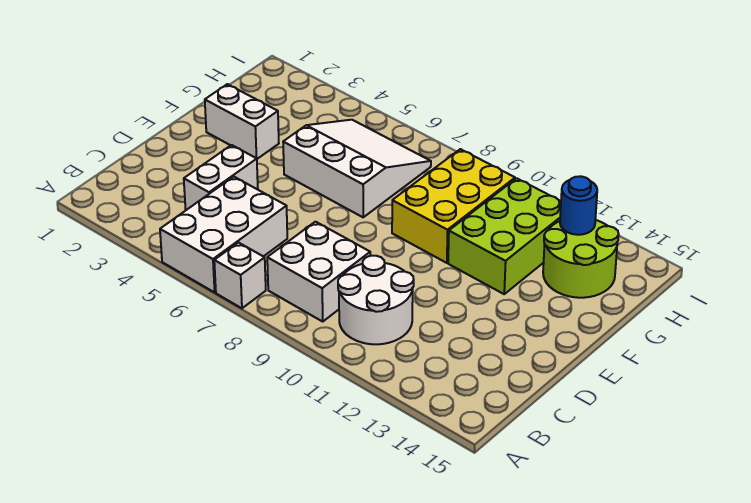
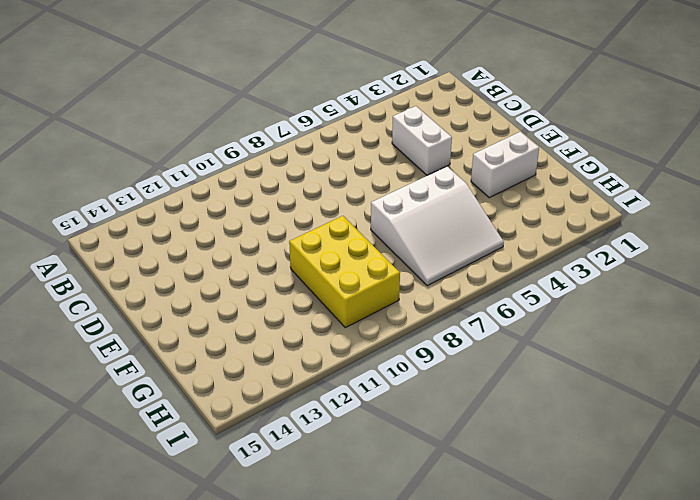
none -> white 2x3 brick [160,177,287,292]
none -> white 1x1 brick [214,243,266,308]

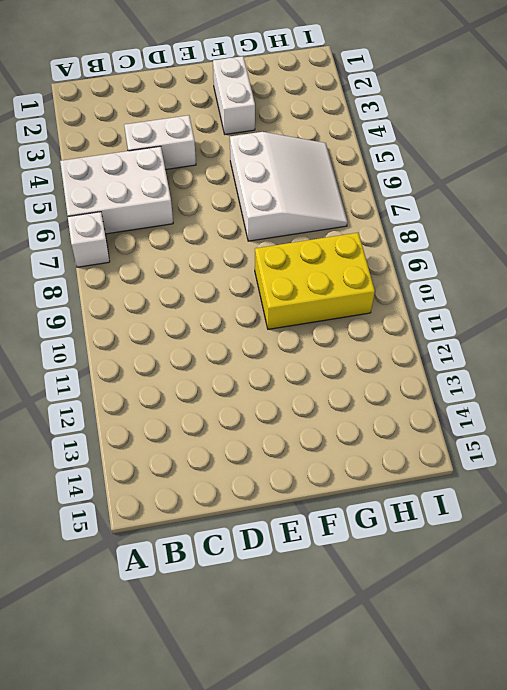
none -> white 2x2 brick [267,222,370,321]
none -> white 2x2 round brick [338,256,414,344]

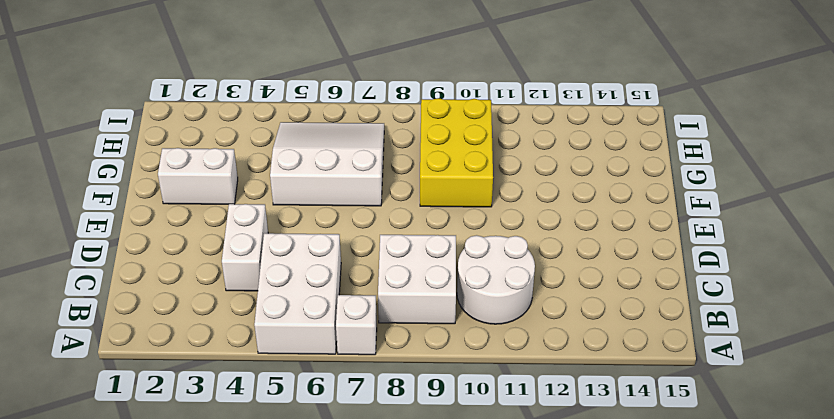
none -> lime 2x3 brick [448,178,561,294]
none -> lime 2x2 round brick [543,220,619,298]

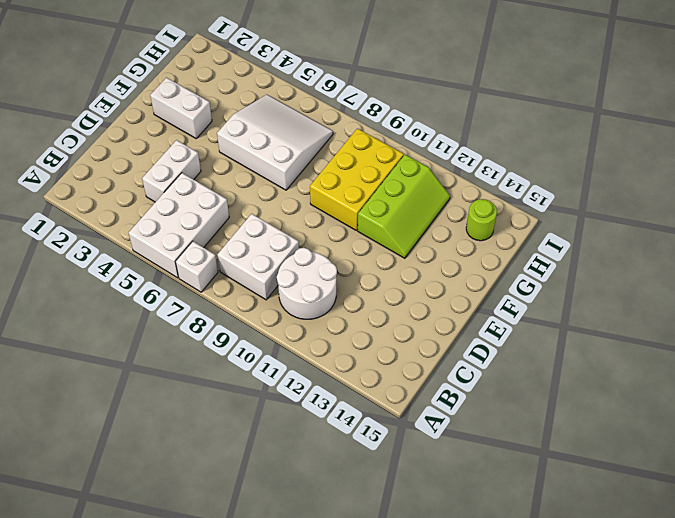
lime 2x3 slope [358,155,450,258] -> lime 2x3 brick [448,178,561,294]
lime 1x1 round brick [466,199,497,241] -> lime 2x2 round brick [543,220,619,298]
none -> blue 1x1 round brick [560,176,597,235]

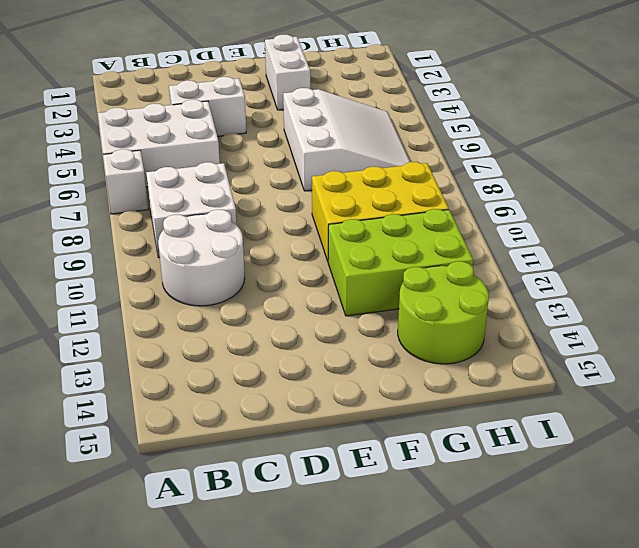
none -> blue 1x1 round brick [560,176,597,235]

